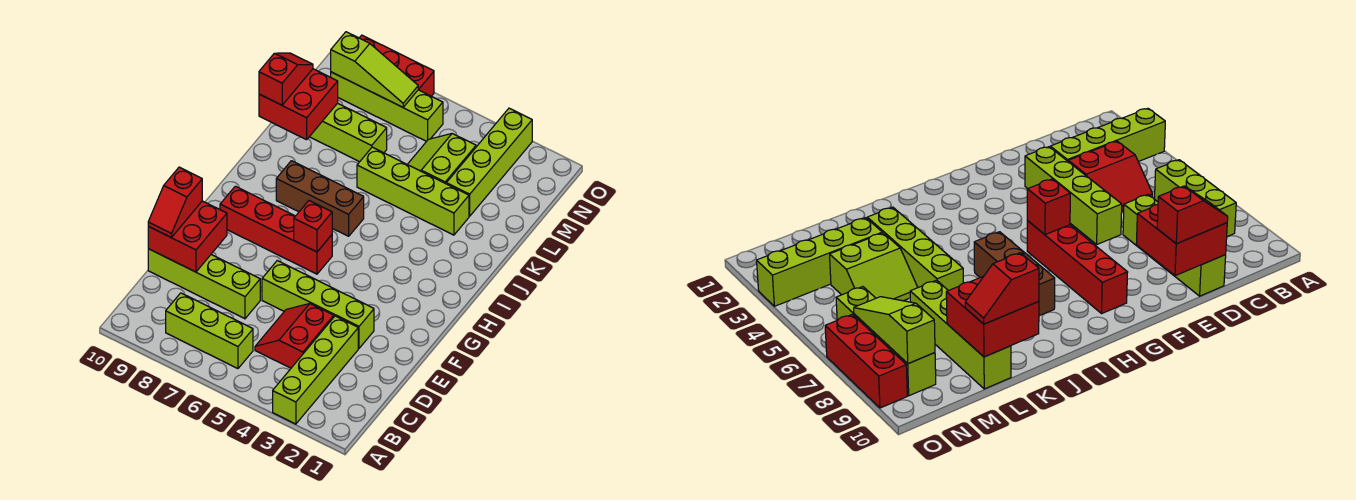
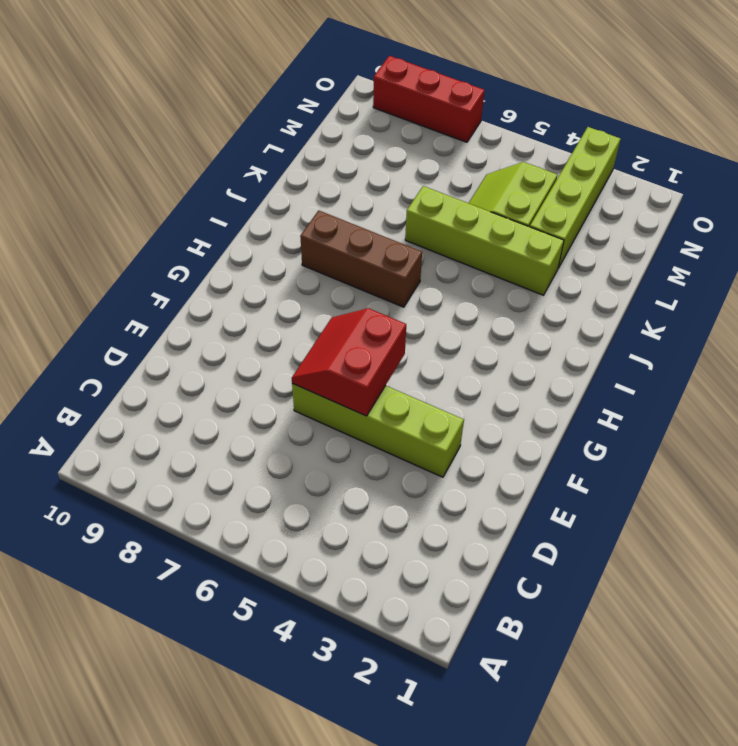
red 2x2 slope [292,308,406,416] -> red 2x2 slope moved to [255,304,334,368]
none -> lime 1x4 brick [273,316,358,424]
none -> lime 1x3 brick [166,293,253,369]
none -> lime 1x4 brick [148,249,260,319]

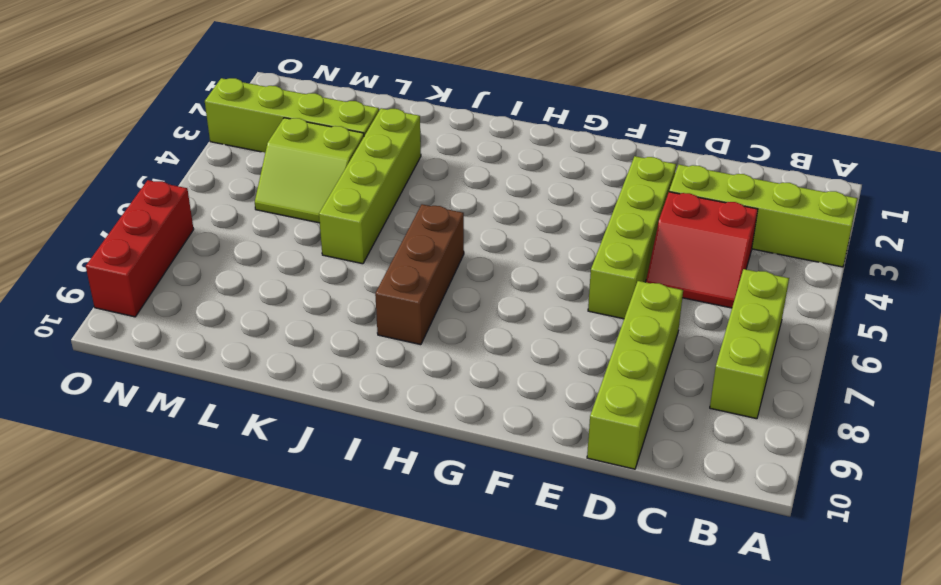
none -> red 1x4 brick [220,186,332,274]
none -> lime 1x4 brick [310,103,387,162]
none -> lime 1x4 brick [331,72,443,141]

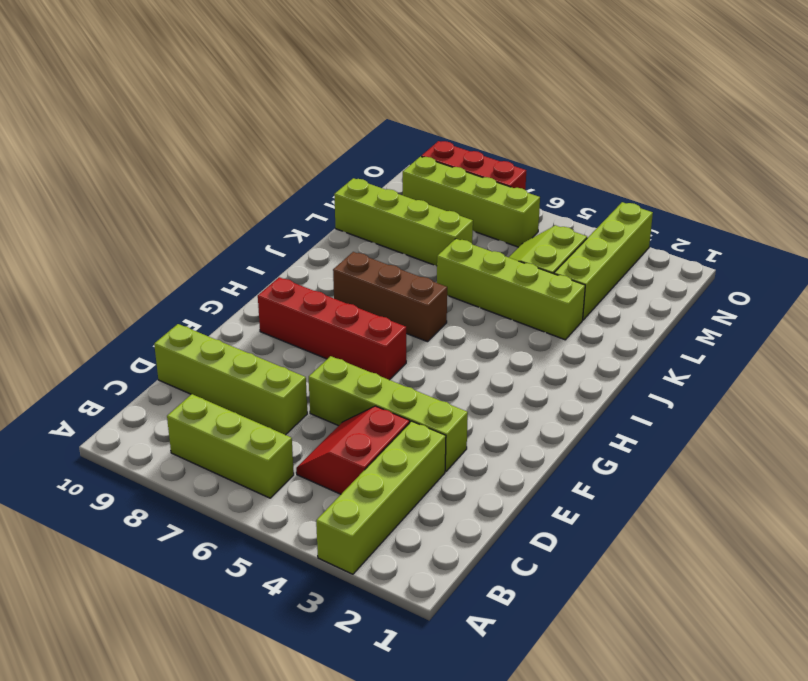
none -> red 2x2 brick [148,201,227,272]
none -> red 1x1 brick [294,201,332,252]
none -> red 2x2 brick [259,69,338,140]

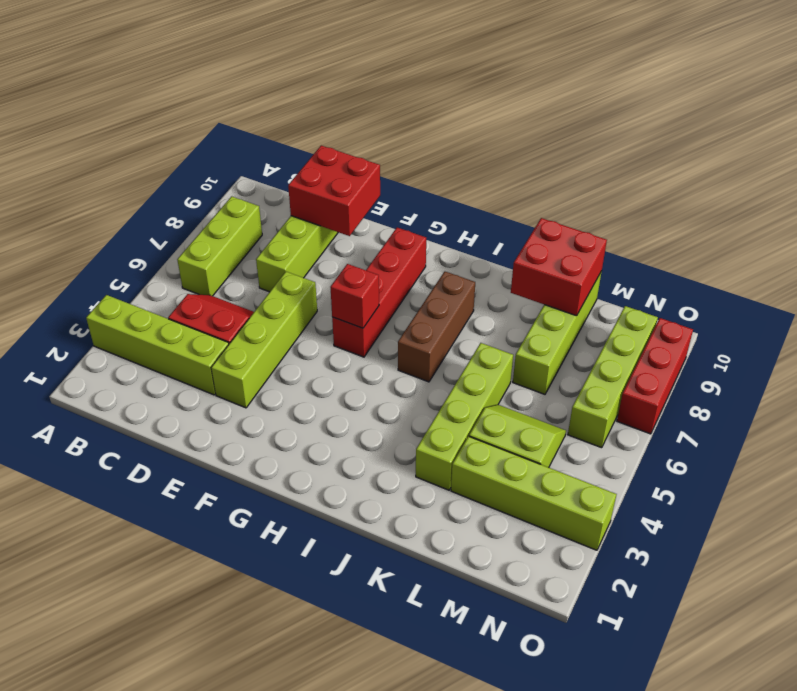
none -> lime 1x3 slope [331,32,418,107]
none -> red 1x2 slope [148,167,202,237]
none -> red 1x2 slope [259,53,313,105]

